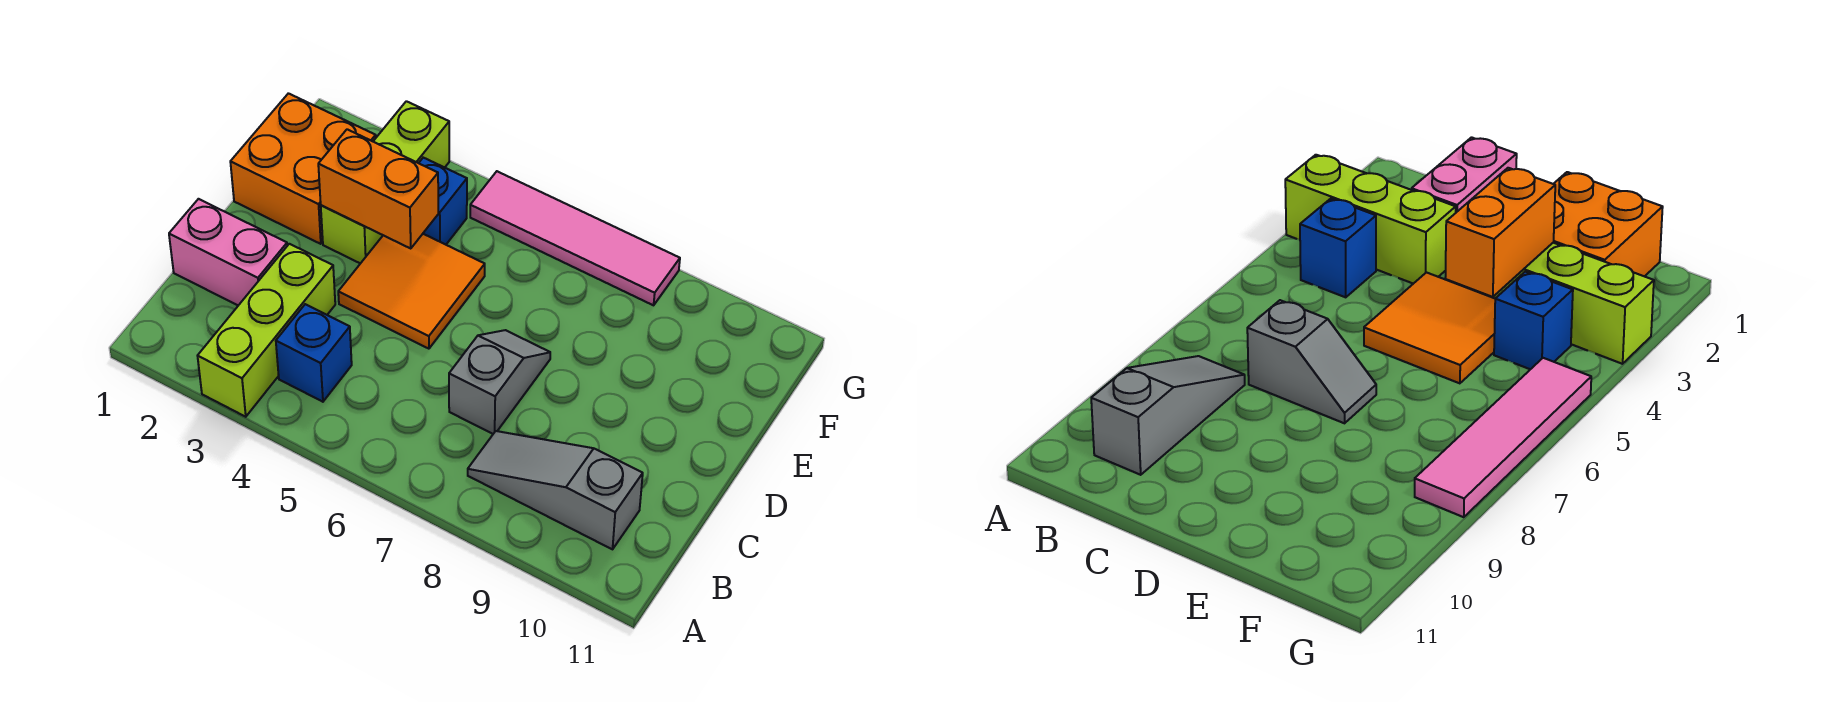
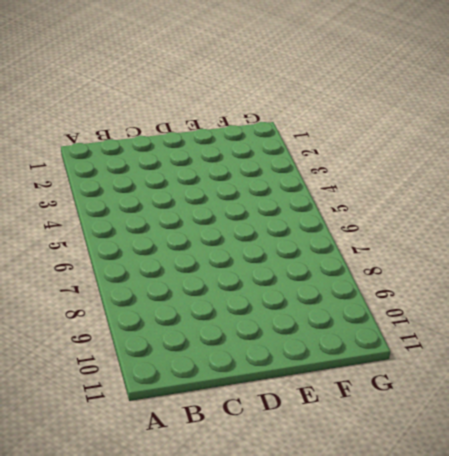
none -> lime 1x3 brick [198,244,335,417]
none -> blue 1x1 brick [276,304,352,402]

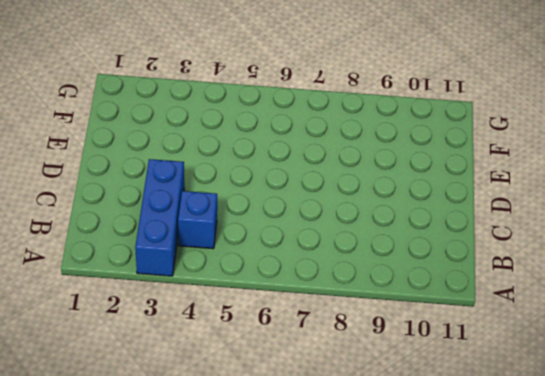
blue 1x3 brick [135,159,184,276] -> lime 1x3 brick [198,244,335,417]
none -> grey 1x3 slope [468,431,643,549]
none -> pink 1x2 brick [169,199,287,305]

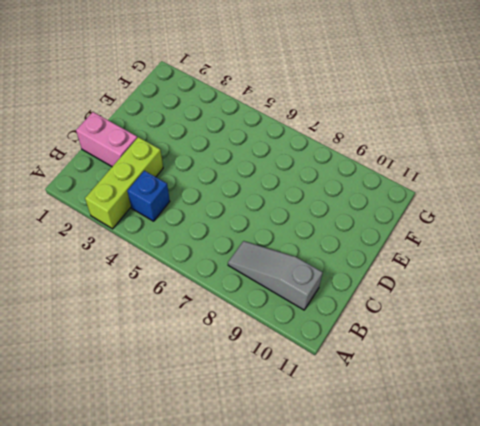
none -> grey 1x2 slope [449,330,550,434]
none -> orange 2x2 tile [338,234,485,349]

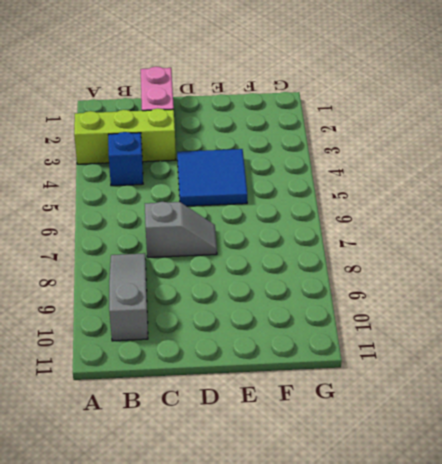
blue 2x2 tile [177,149,247,206] -> orange 2x2 tile [338,234,485,349]
none -> orange 2x2 brick [230,93,376,244]
none -> lime 1x3 brick [321,101,449,263]

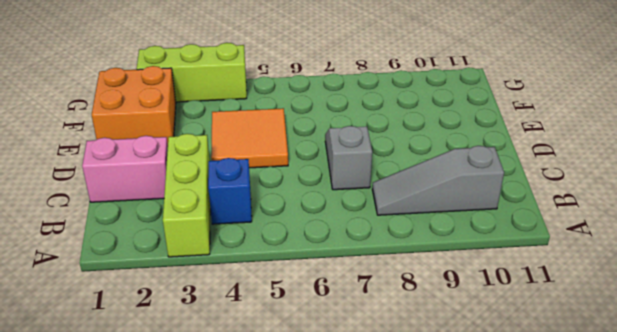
lime 1x3 brick [137,43,247,102] -> lime 1x3 brick turned to [321,101,449,263]
none -> blue 1x1 brick [419,158,467,245]
none -> pink 1x4 tile [470,171,680,305]

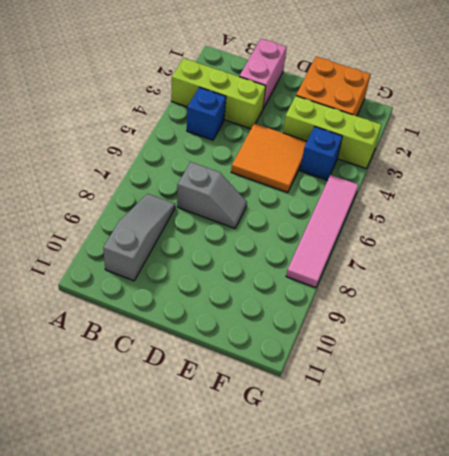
none -> orange 1x2 brick [318,129,438,248]

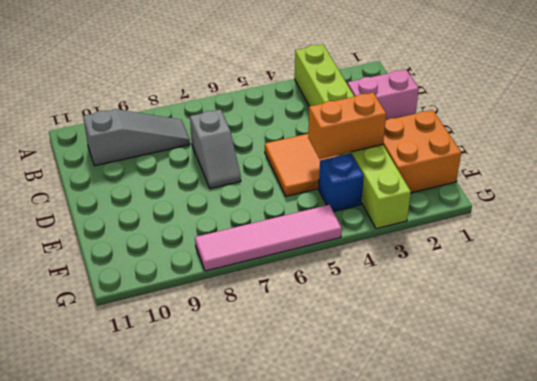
none -> blue 1x1 brick [276,304,352,402]

